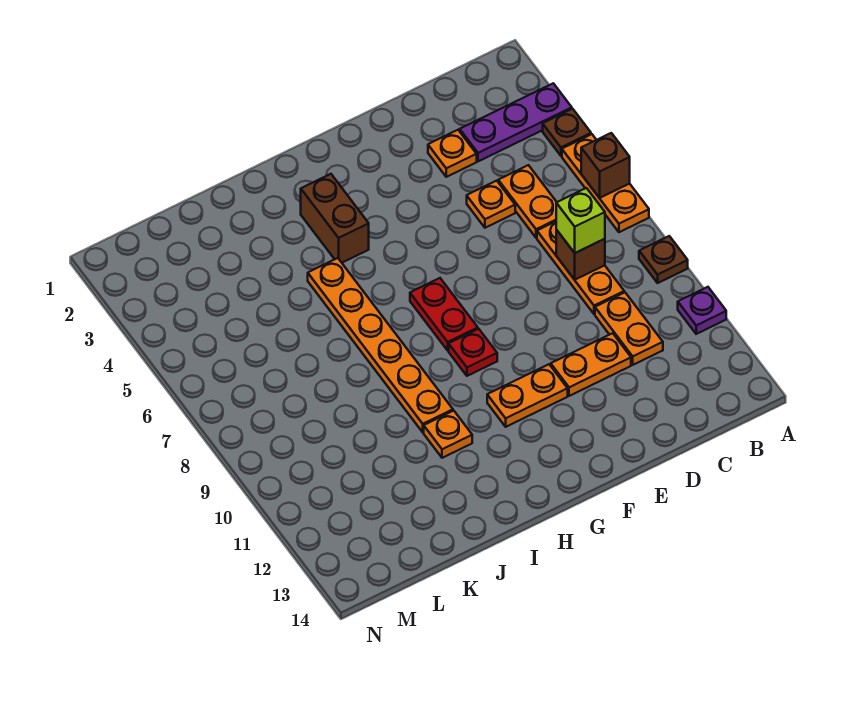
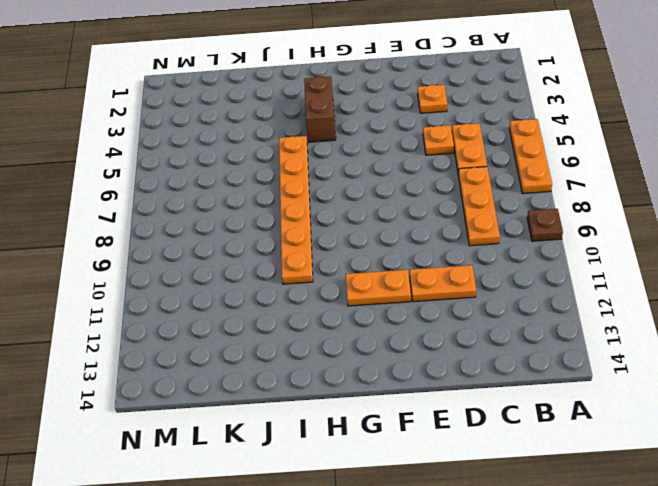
none -> purple 1x3 plate [460,83,572,161]
none -> brown 1x1 plate [543,109,591,156]
none -> purple 1x1 plate [678,287,726,334]

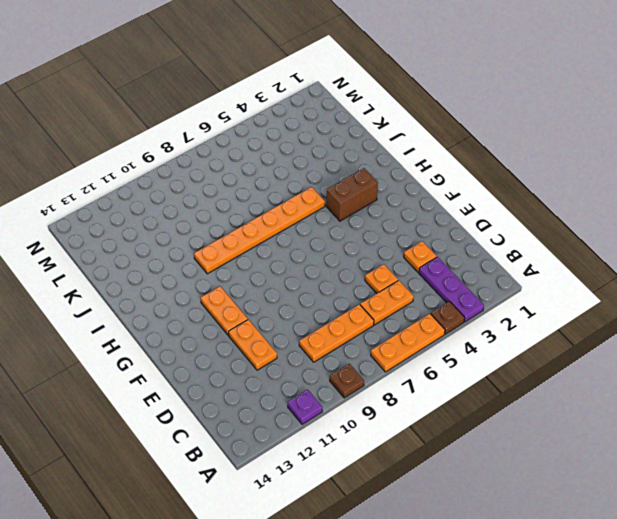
none -> orange 1x2 plate [595,292,663,365]
none -> red 1x2 plate [410,278,478,350]
none -> red 1x1 plate [449,329,497,376]

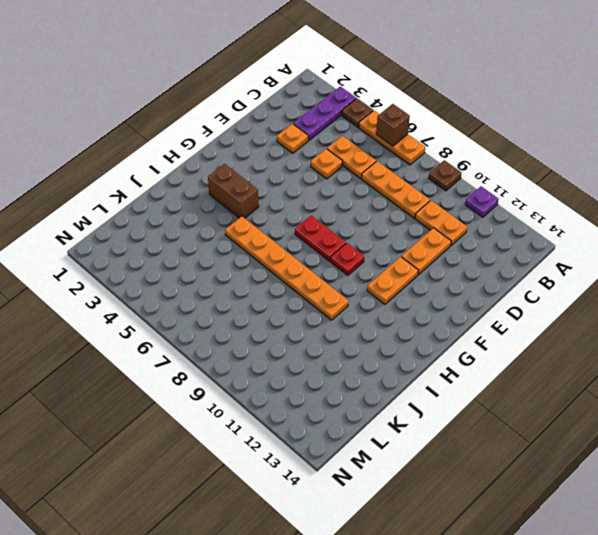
none -> orange 1x1 plate [424,411,472,458]
none -> brown 1x1 brick [556,230,605,280]
none -> lime 1x1 brick [556,188,605,253]

